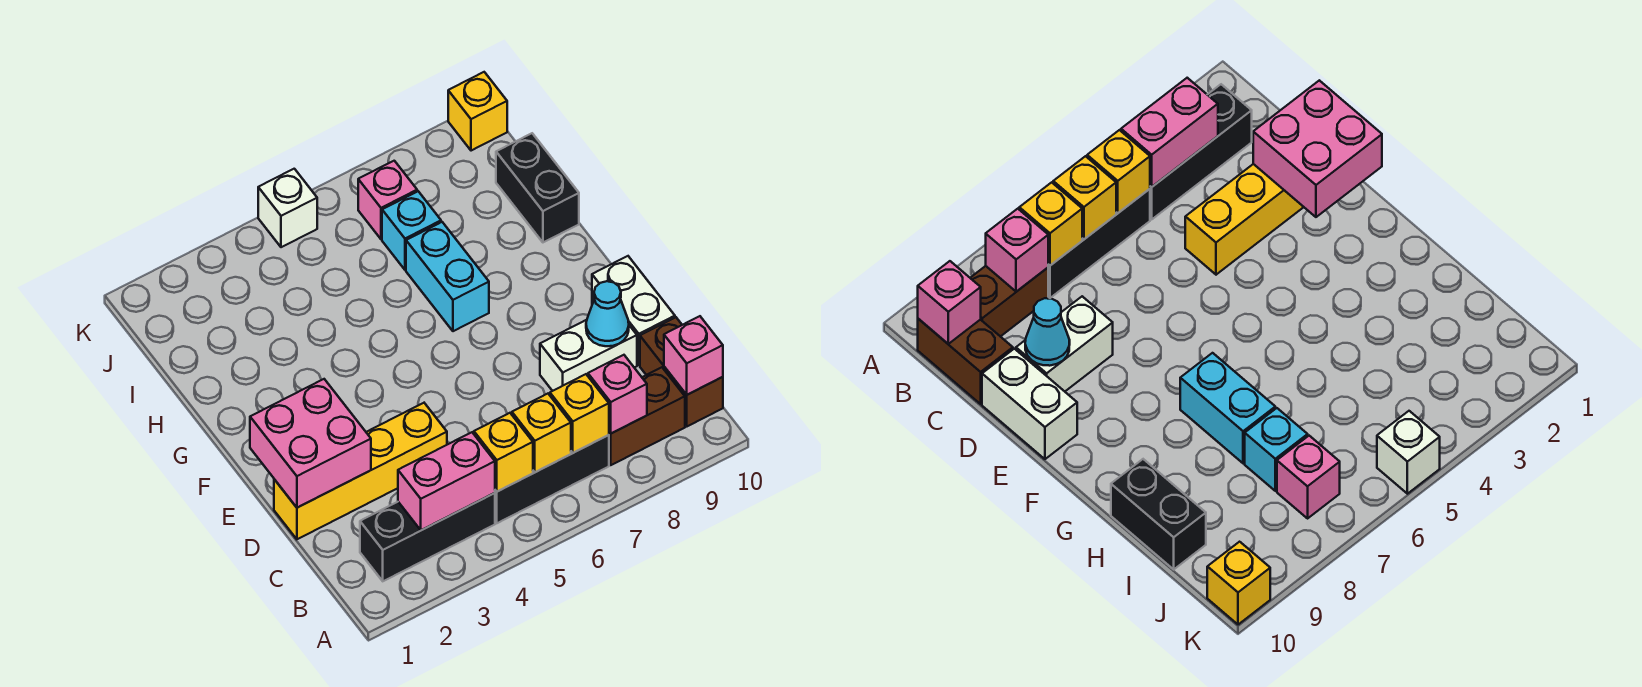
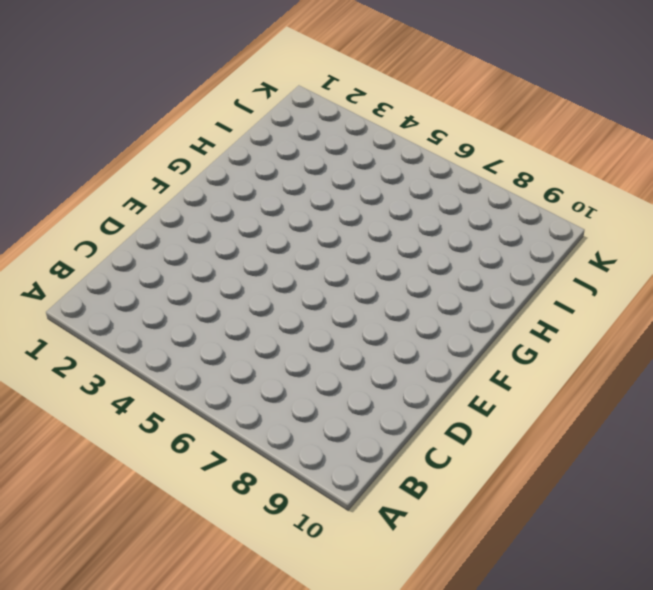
none -> black 1x3 brick [360,493,495,581]
none -> black 1x3 brick [495,435,609,523]
none -> brown 1x2 brick [609,367,685,465]

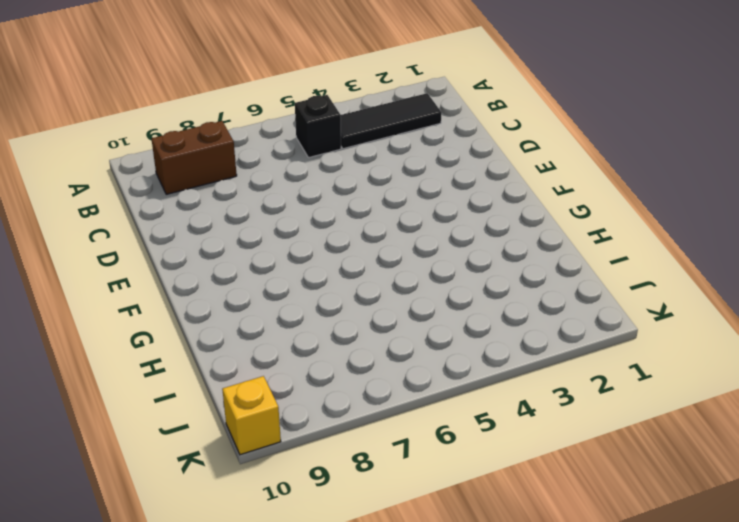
black 1x3 tile [340,93,442,149] -> black 1x3 brick [360,493,495,581]
black 1x1 brick [295,95,341,158] -> black 1x3 brick [495,435,609,523]
none -> brown 1x2 brick [640,317,723,426]
none -> yellow 1x4 brick [274,403,447,539]
none -> white 1x2 brick [540,320,637,391]

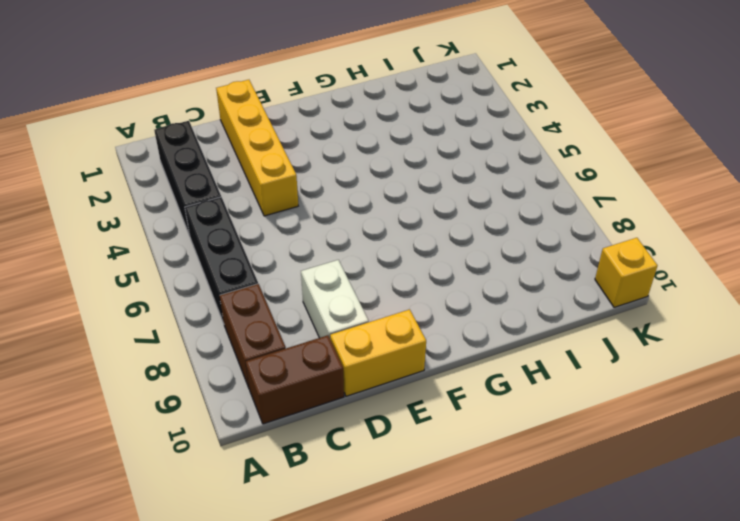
yellow 1x2 brick [330,309,426,396] -> white 1x2 brick [592,256,675,365]
none -> cyan 1x2 brick [406,222,489,331]
none -> black 1x2 brick [496,133,579,242]
none -> cyan 1x1 brick [382,191,441,270]

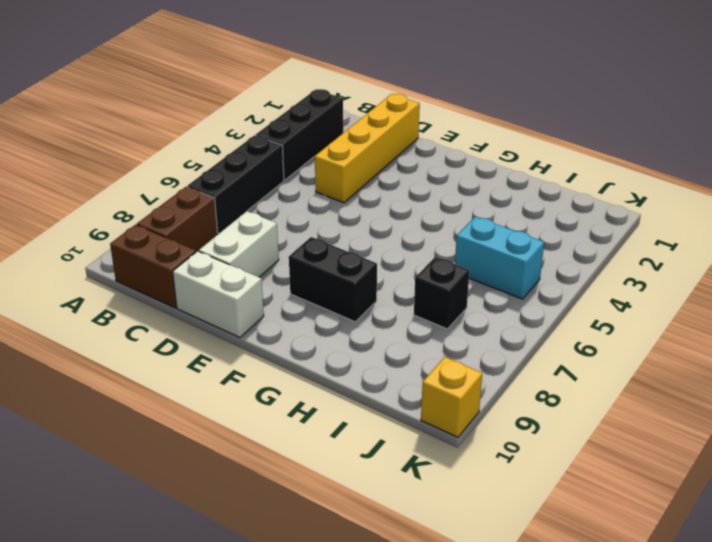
black 1x2 brick [289,237,377,322] -> black 1x2 brick moved to [496,133,579,242]
cyan 1x2 brick [455,217,544,299] -> cyan 1x2 brick moved to [406,222,489,331]
black 1x1 brick [414,257,469,329] -> cyan 1x1 brick [382,191,441,270]
none -> pink 1x1 brick [358,161,417,239]
none -> white 1x1 brick [258,169,317,247]
none -> pink 1x2 brick [398,432,495,530]

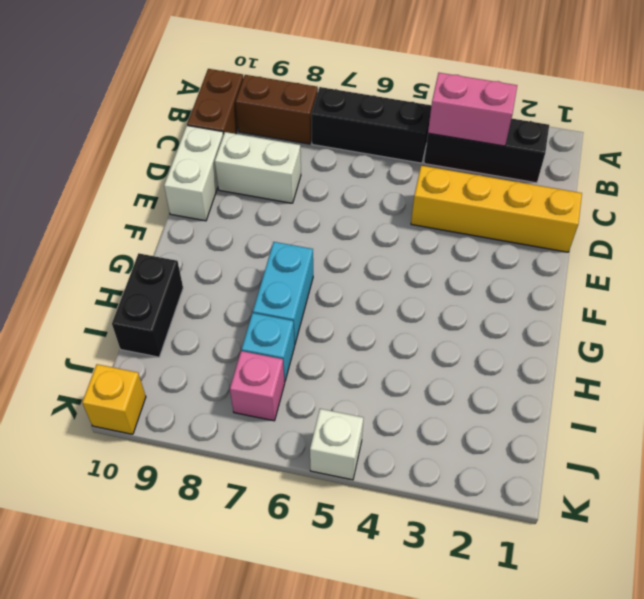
none -> yellow 1x1 brick [474,413,533,492]
none -> yellow 1x1 brick [512,394,571,472]
none -> yellow 1x1 brick [550,374,609,453]

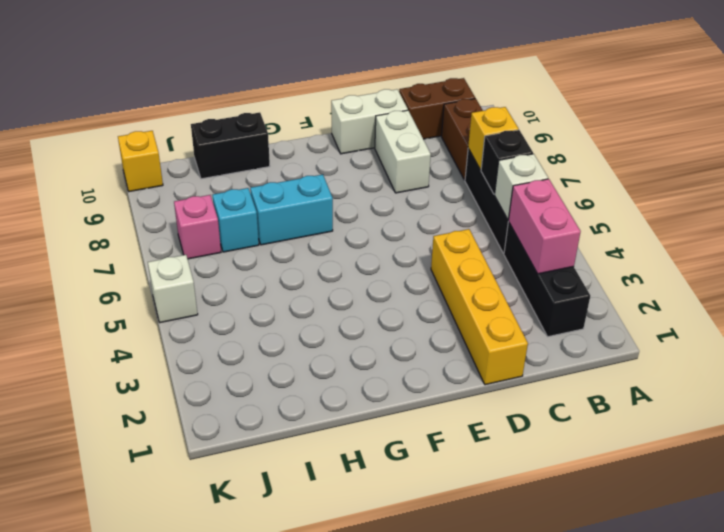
white 1x1 brick [494,154,548,220] -> yellow 1x1 brick [474,413,533,492]
black 1x1 brick [481,130,533,194] -> yellow 1x1 brick [512,394,571,472]
none -> pink 1x1 brick [588,355,647,433]
none -> pink 1x1 brick [664,316,723,395]
none -> pink 2x2 brick [250,379,371,508]

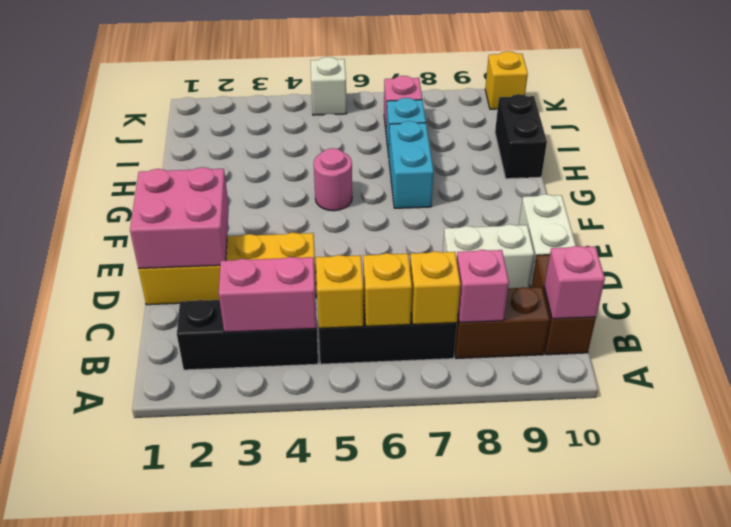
pink 1x1 round brick [314,148,352,211] -> none
none -> cyan 1x1 cone [586,281,629,346]

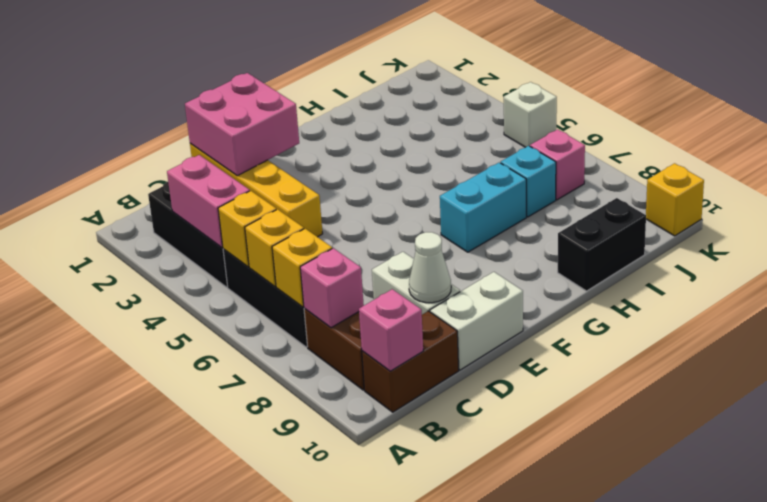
white 1x1 cone [409,232,451,303] -> cyan 1x1 cone [586,281,629,346]

